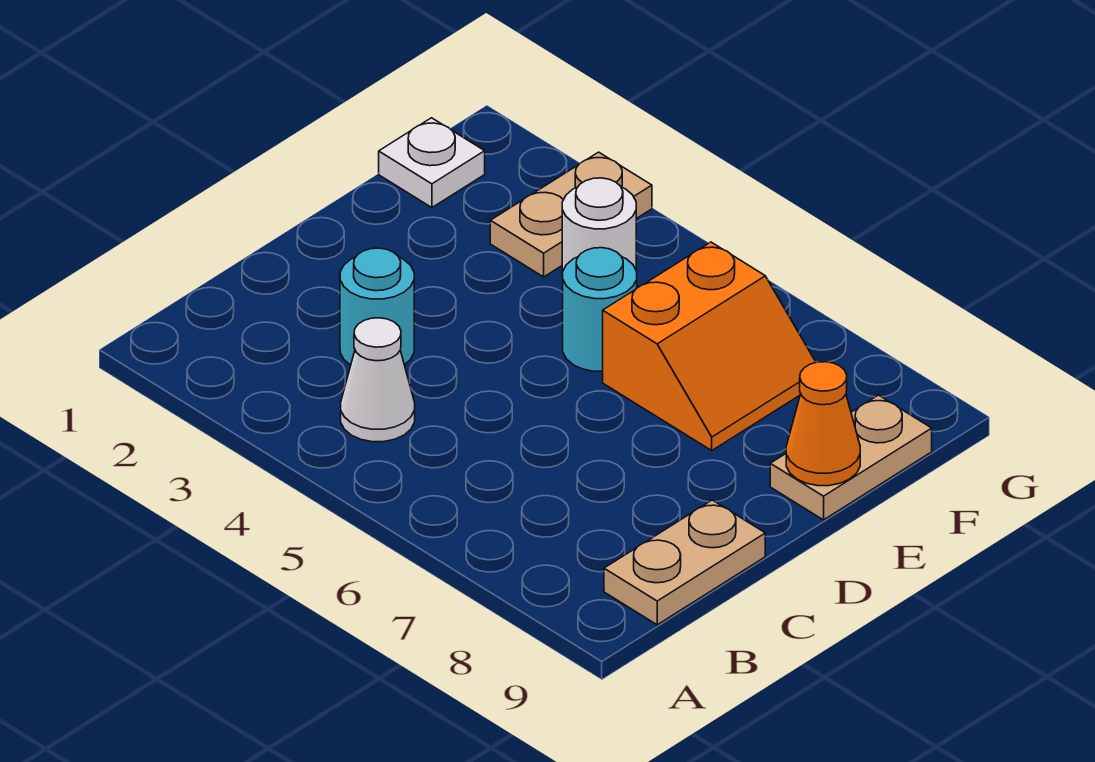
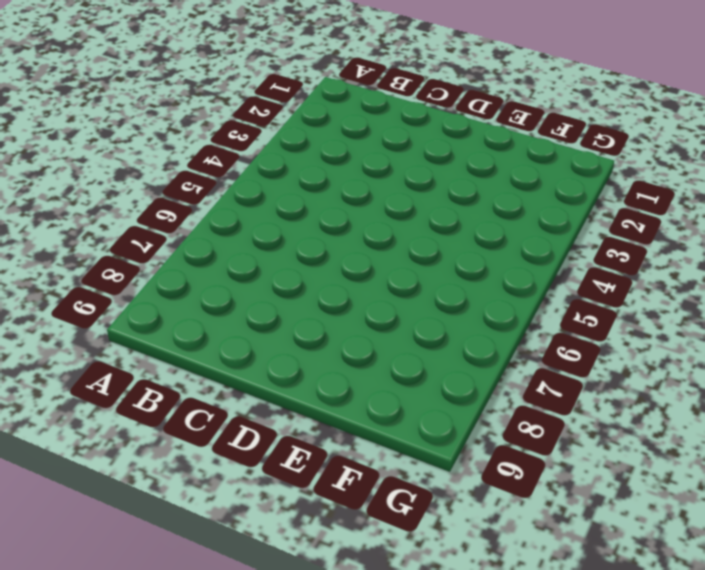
none -> white 1x1 cone [341,318,415,442]
none -> tan 1x2 plate [604,500,765,625]

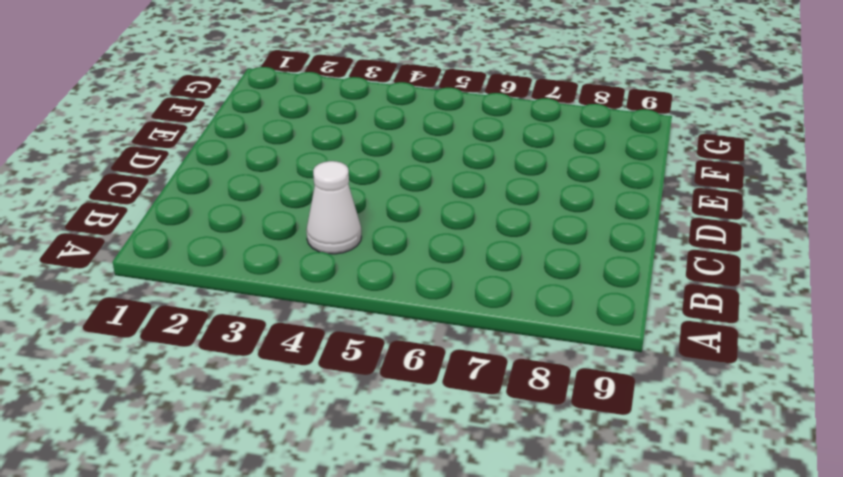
none -> tan 1x2 plate [604,500,765,625]
none -> cyan 1x1 round brick [340,248,414,365]

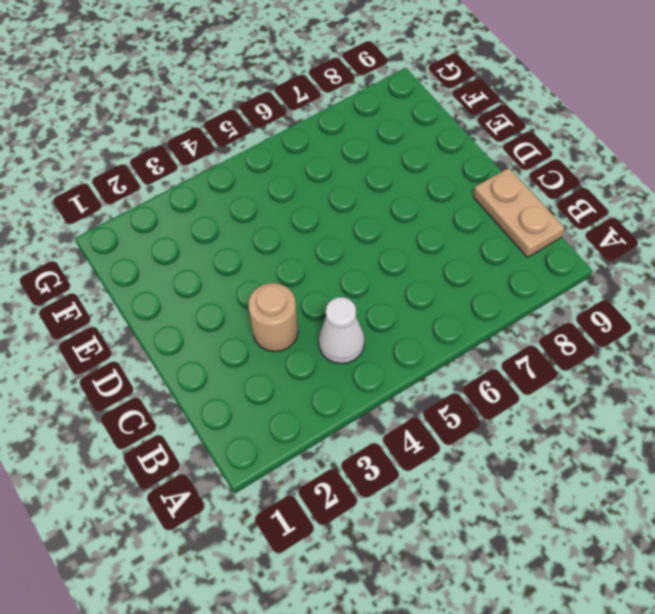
tan 1x1 round brick [248,283,298,352] -> cyan 1x1 round brick [340,248,414,365]
none -> cyan 1x1 round brick [563,248,637,371]
none -> orange 2x2 slope [603,242,816,450]

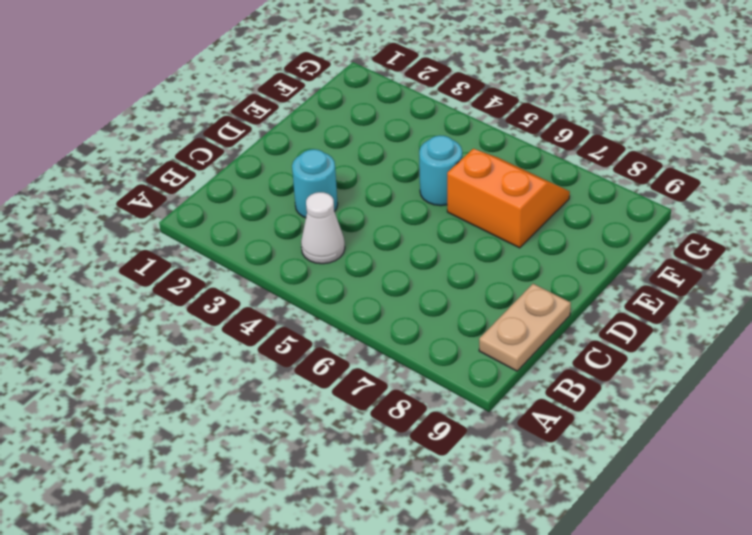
orange 2x2 slope [447,149,570,248] -> orange 2x2 slope turned to [603,242,816,450]
none -> tan 1x2 plate [770,395,932,520]
none -> white 1x1 plate [379,118,485,208]

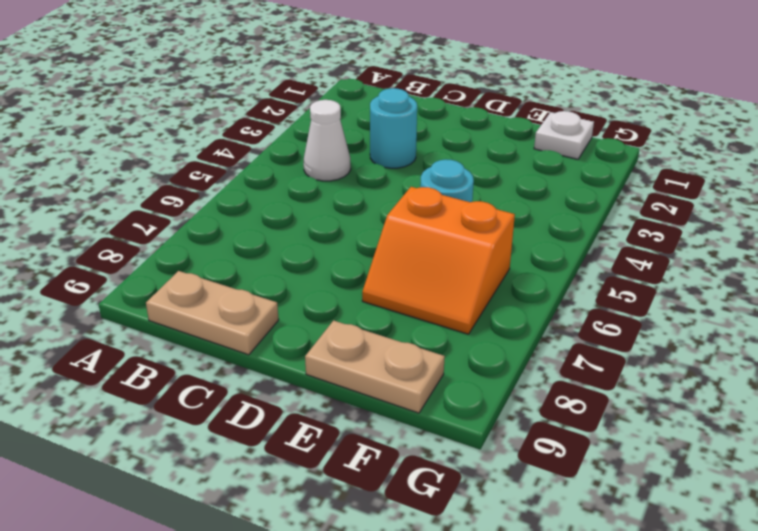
none -> tan 1x2 plate [490,152,652,277]
none -> white 1x1 round brick [562,178,636,282]

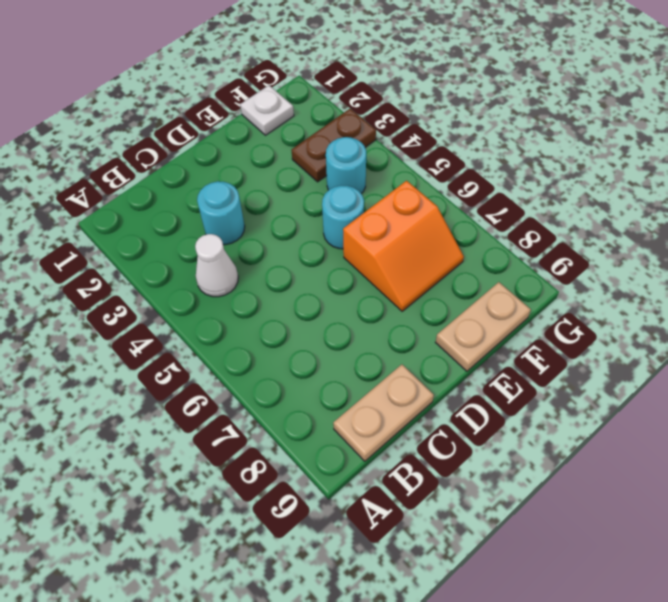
brown 1x2 plate [291,109,376,182] -> tan 1x2 plate [490,152,652,277]
cyan 1x1 round brick [326,137,366,194] -> white 1x1 round brick [562,178,636,282]
none -> orange 1x1 cone [786,362,860,486]

